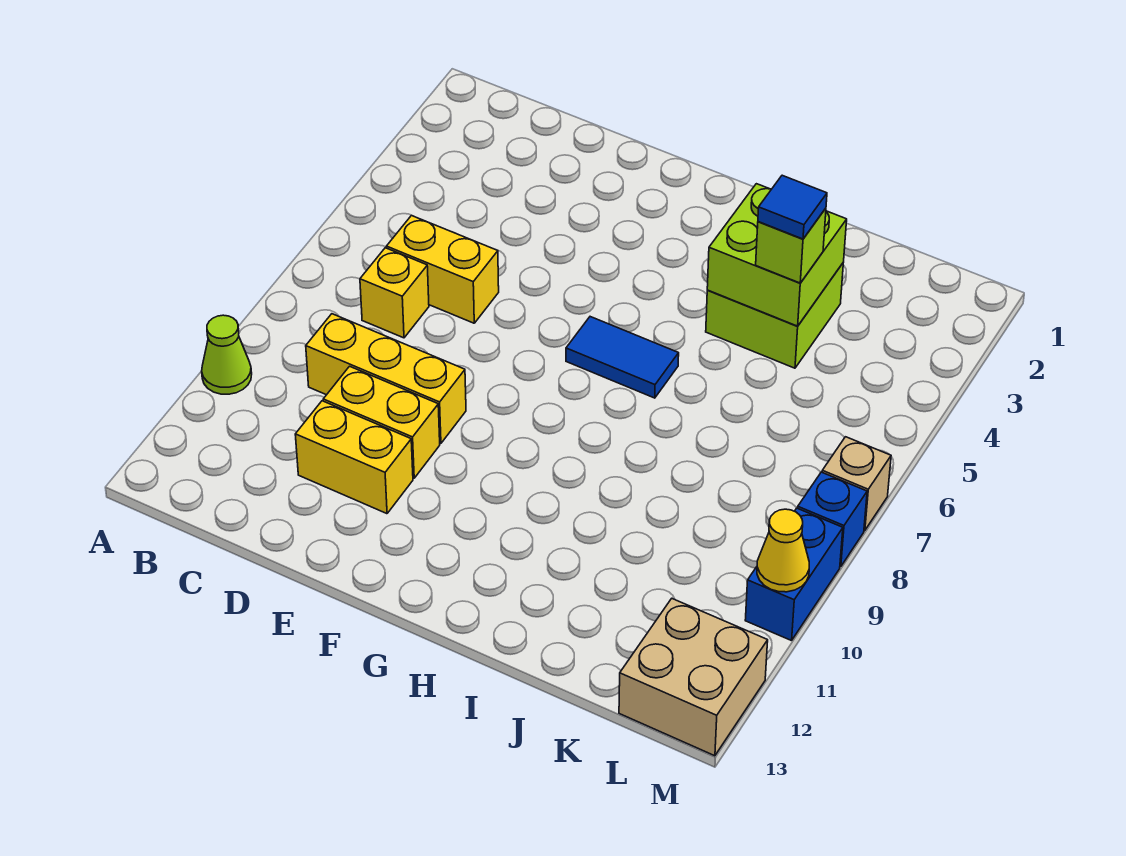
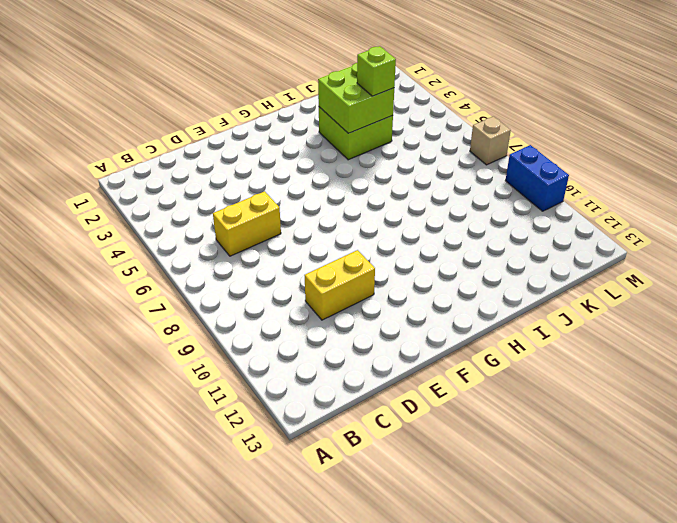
none -> lime 1x1 cone [202,315,252,394]
none -> yellow 1x1 brick [360,248,429,338]
none -> yellow 1x3 brick [306,314,466,443]

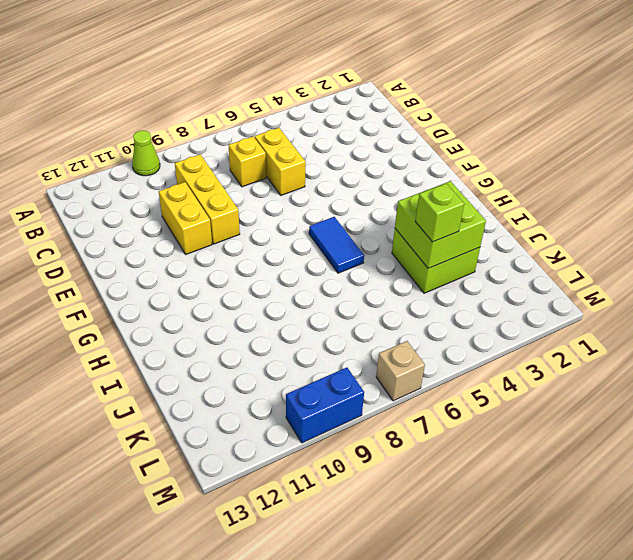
none -> yellow 1x2 brick [295,401,413,514]
none -> tan 2x2 brick [619,599,768,756]
none -> blue 1x1 brick [798,472,867,567]

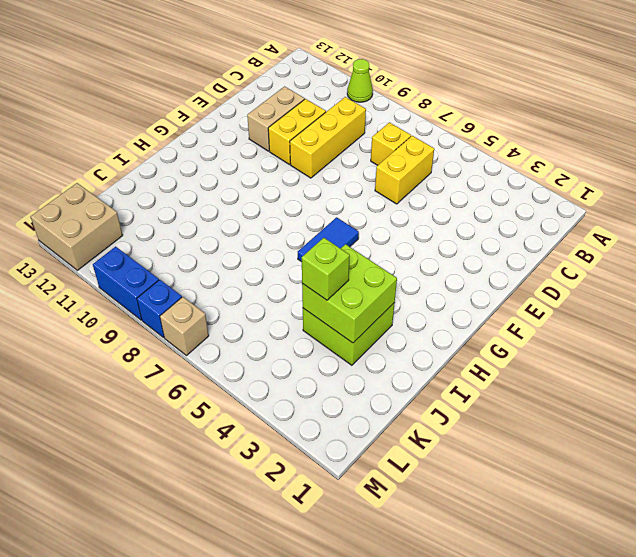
tan 1x2 brick [247,86,305,151] -> yellow 1x2 brick [295,401,413,514]
none -> yellow 1x1 cone [757,509,809,592]
none -> blue 1x1 tile [758,175,827,239]

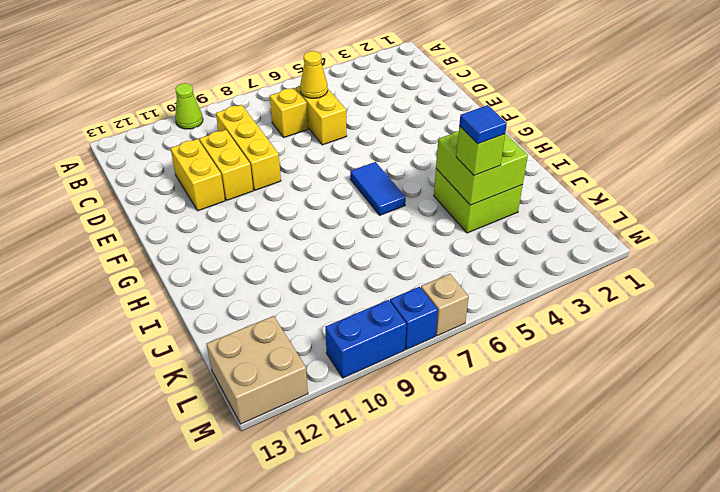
yellow 1x1 cone [300,51,328,98] -> yellow 1x1 cone moved to [757,509,809,592]

